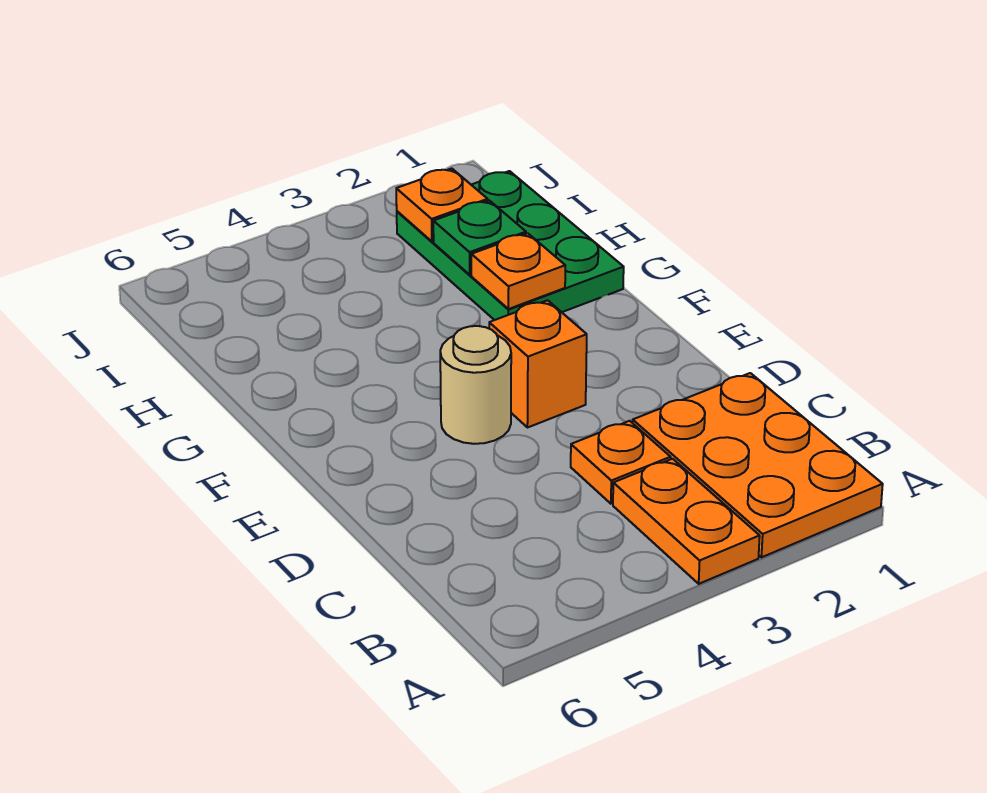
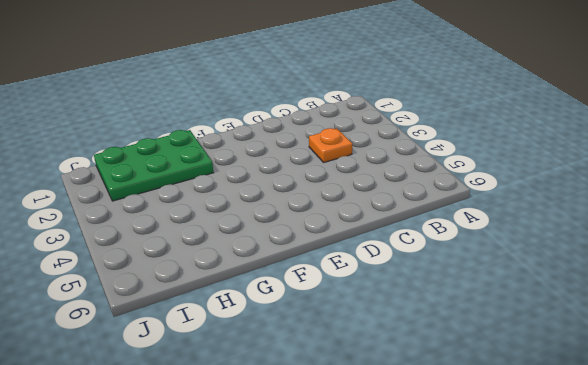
none -> orange 2x3 plate [633,373,883,557]
none -> orange 1x2 plate [613,459,760,584]

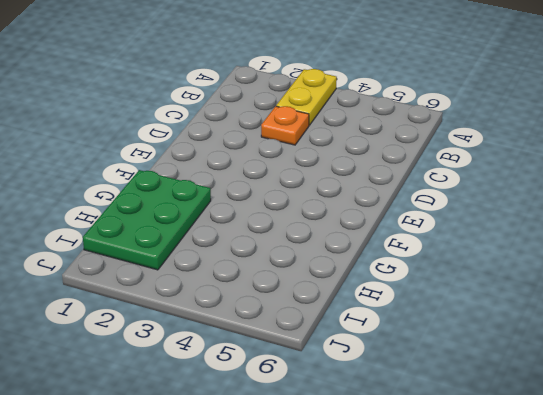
yellow 1x2 plate [276,69,337,125] -> orange 1x2 plate [613,459,760,584]
none -> orange 2x3 plate [633,373,883,557]
none -> orange 1x1 brick [489,300,587,428]

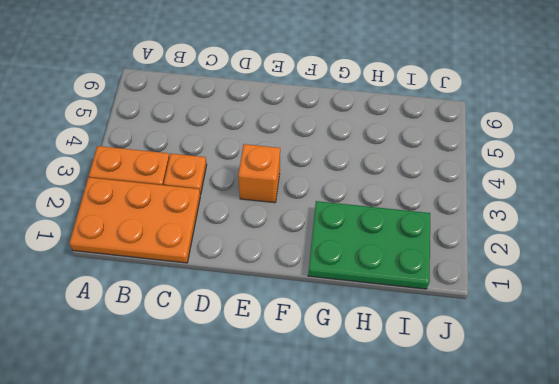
none -> tan 1x1 round brick [440,326,511,444]
none -> orange 1x1 plate [471,233,565,309]

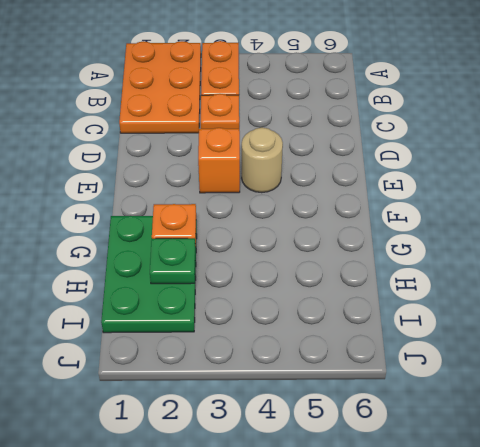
none -> orange 1x1 plate [396,169,488,241]

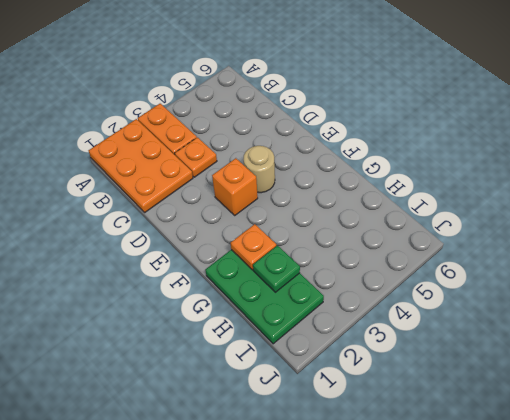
none -> orange 1x1 plate [396,169,488,241]

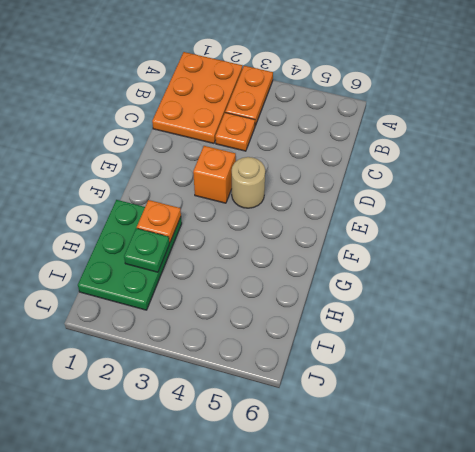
none -> orange 1x1 plate [396,169,488,241]

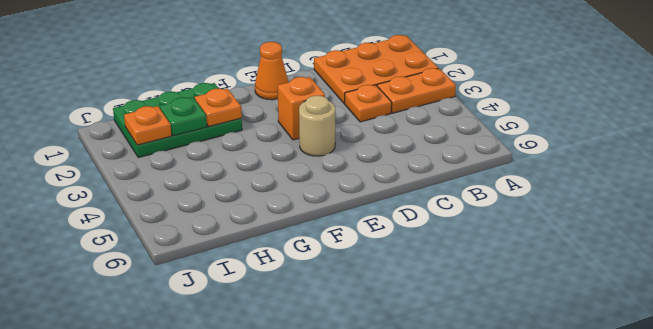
orange 1x1 cone [255,42,288,100] -> none

